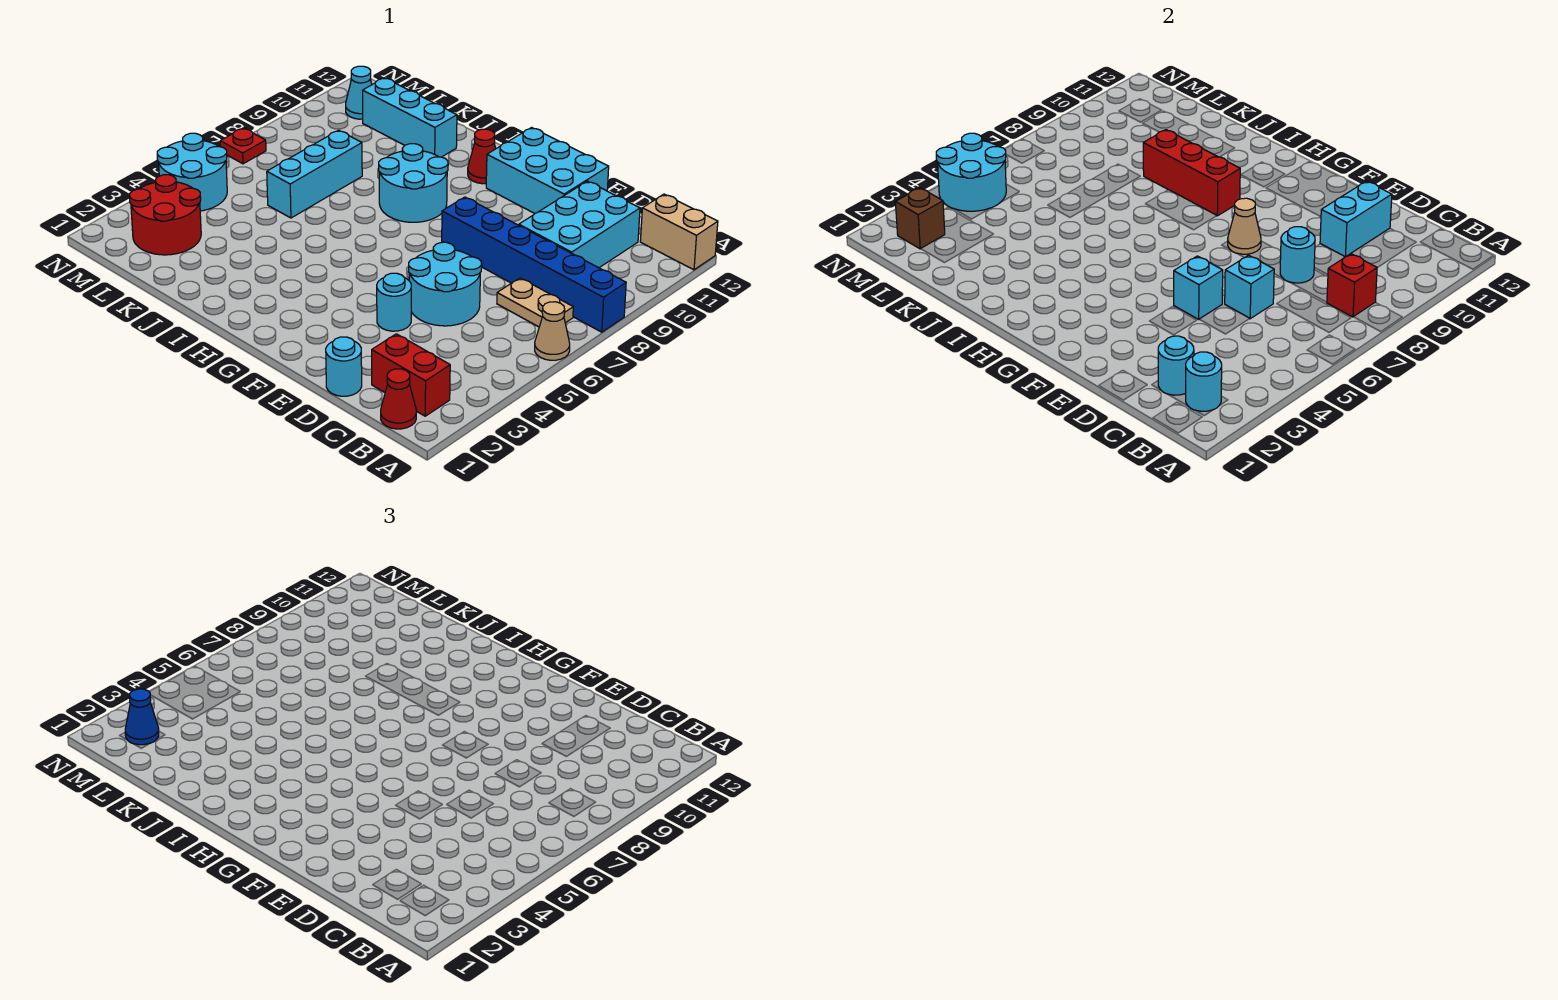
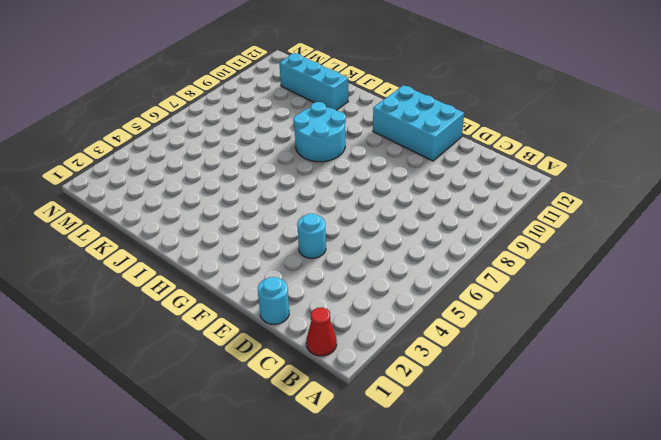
none -> tan 1x1 cone [535,302,570,360]
none -> blue 1x6 brick [442,197,626,332]
none -> tan 1x2 brick [640,194,718,270]
none -> red 1x2 brick [372,334,450,416]

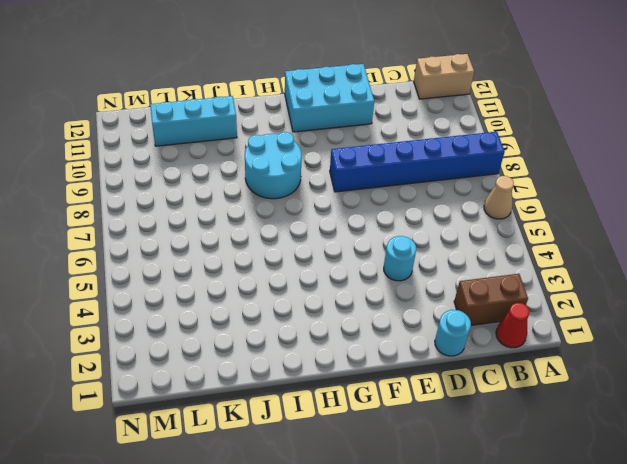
brown 1x2 brick [454,274,528,325] -> red 1x2 brick [372,334,450,416]
none -> tan 1x2 plate [497,278,573,327]
none -> cyan 2x3 brick [519,181,640,268]
none -> cyan 2x2 round brick [409,242,482,326]
none -> red 1x1 cone [468,129,496,184]

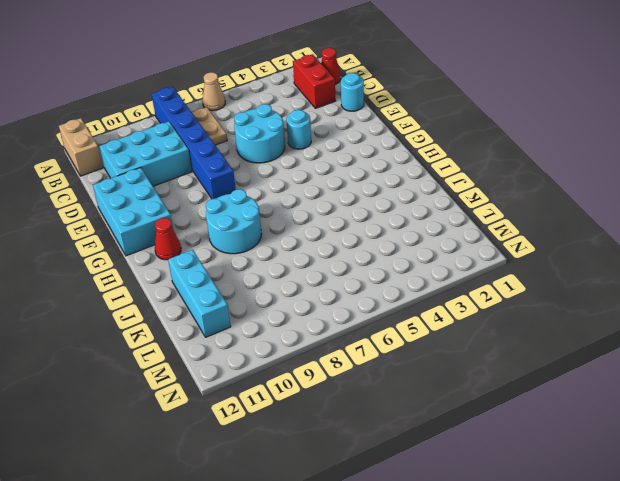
none -> cyan 1x3 brick [267,130,362,218]
none -> red 2x2 round brick [129,175,201,255]
none -> cyan 2x2 round brick [157,133,227,211]
none -> cyan 1x1 cone [346,66,372,119]

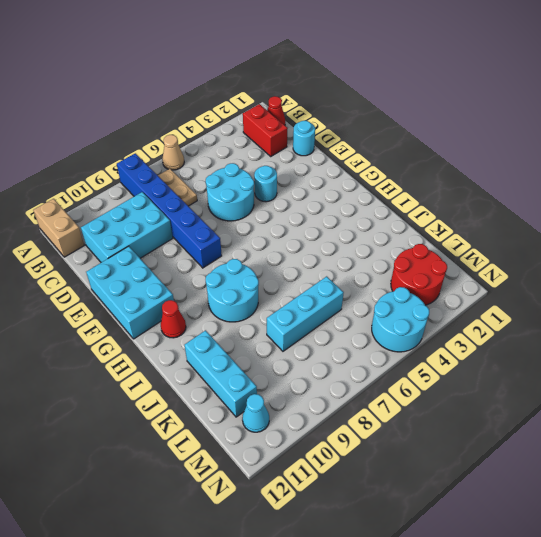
none -> red 1x1 plate [220,128,266,164]
none -> cyan 1x1 round brick [1186,352,1222,411]
none -> red 1x1 brick [1327,254,1377,317]
none -> cyan 1x1 round brick [1158,336,1194,395]

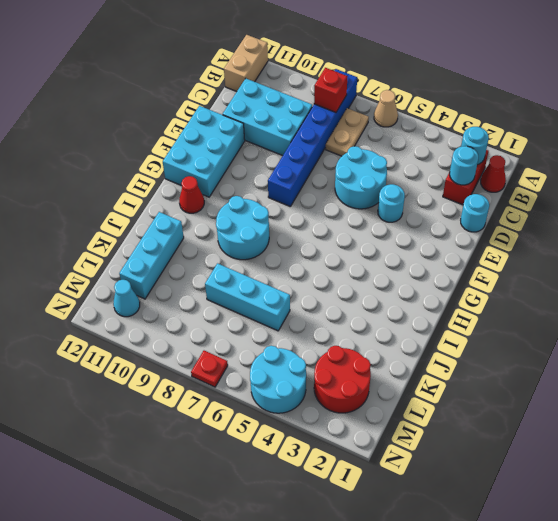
none -> cyan 1x1 brick [1225,255,1274,319]
none -> cyan 1x1 round brick [1280,227,1315,283]
none -> cyan 1x2 brick [1320,181,1392,257]
none -> cyan 1x1 brick [1174,256,1223,319]

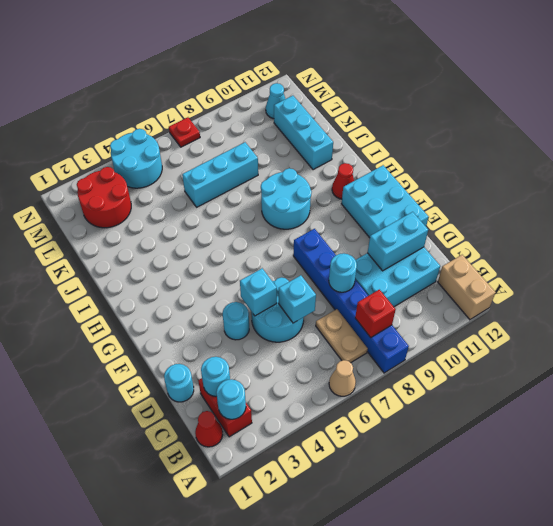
none -> tan 1x1 cone [1228,198,1261,254]
none -> red 1x3 brick [1143,130,1240,216]
none -> brown 1x1 brick [895,188,945,249]
none -> cyan 2x2 round brick [936,133,1006,211]

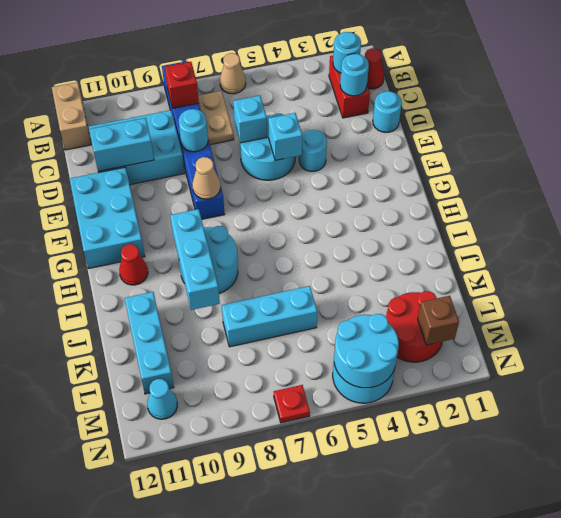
cyan 1x3 brick [170,209,220,310] -> red 1x3 brick [1143,130,1240,216]
none -> blue 1x1 cone [125,689,159,745]

